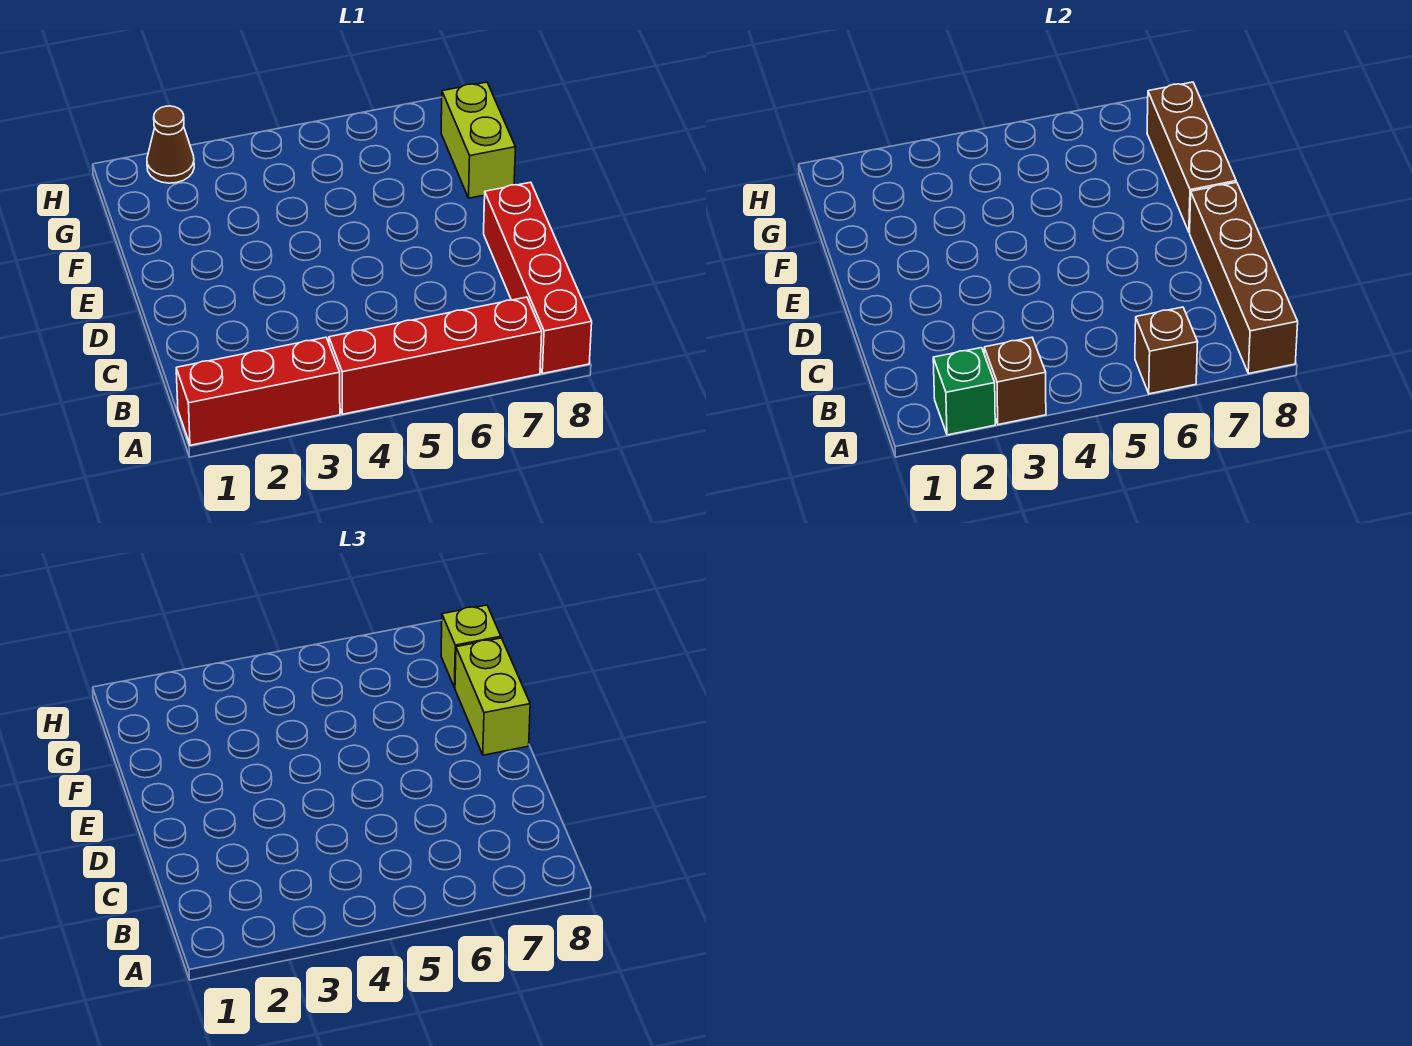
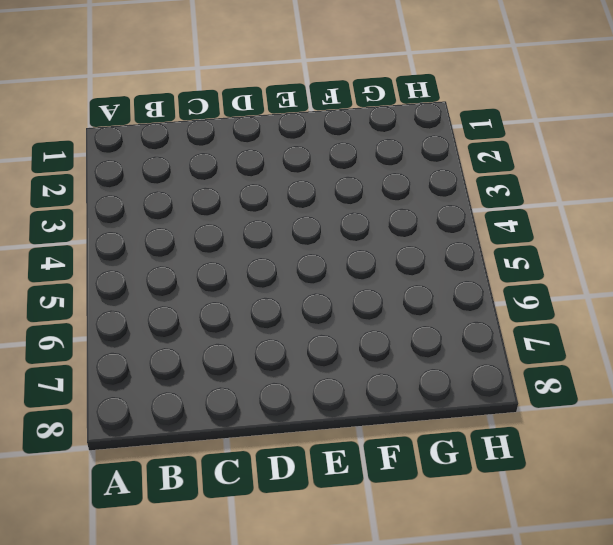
none -> red 1x3 brick [176,337,340,445]
none -> red 1x4 brick [329,297,542,414]
none -> red 1x4 brick [484,182,592,374]

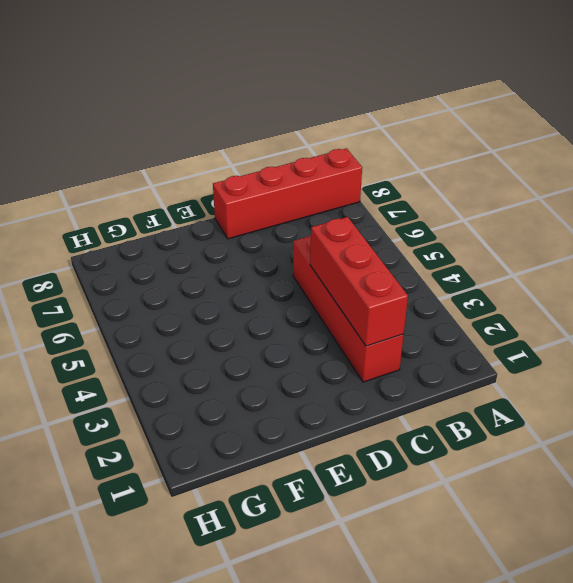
red 1x4 brick [293,235,404,382] -> red 1x4 brick moved to [329,297,542,414]
red 1x3 brick [310,217,408,346] -> red 1x3 brick moved to [176,337,340,445]
none -> lime 1x2 brick [441,82,515,198]
none -> brown 1x1 cone [147,106,194,183]
none -> green 1x1 brick [933,348,995,435]

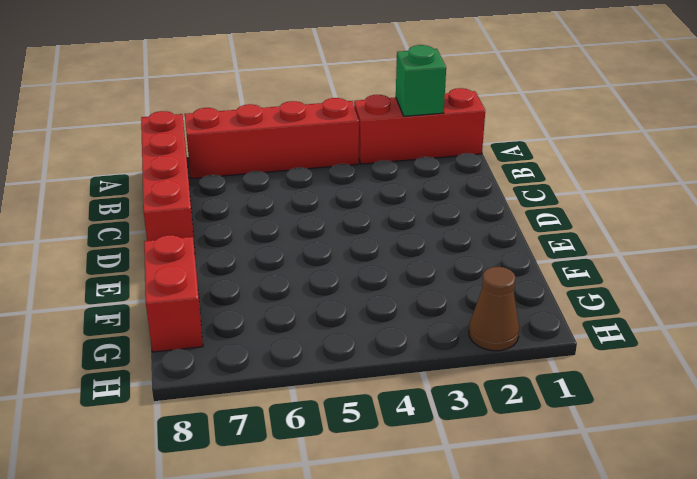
red 1x2 brick [144,235,203,352] -> lime 1x2 brick [441,82,515,198]
none -> brown 1x1 brick [984,337,1046,425]
none -> brown 1x1 brick [1135,307,1198,394]
none -> brown 1x4 brick [1190,182,1298,374]

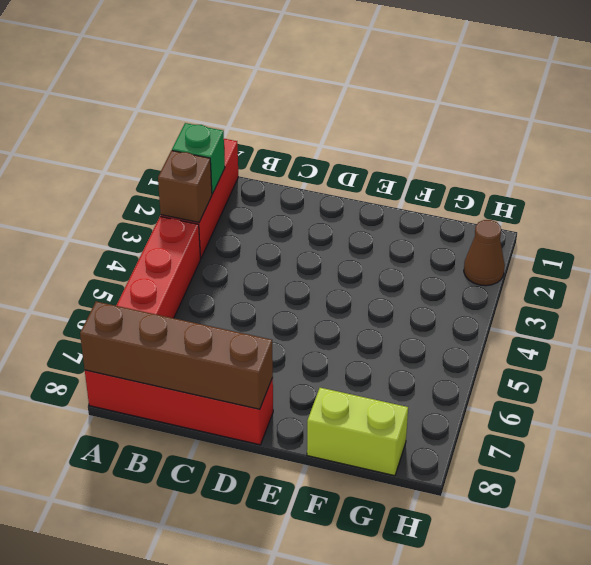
none -> brown 1x1 brick [1135,307,1198,394]
none -> brown 1x3 brick [1147,82,1236,232]
none -> lime 1x2 brick [455,638,530,755]

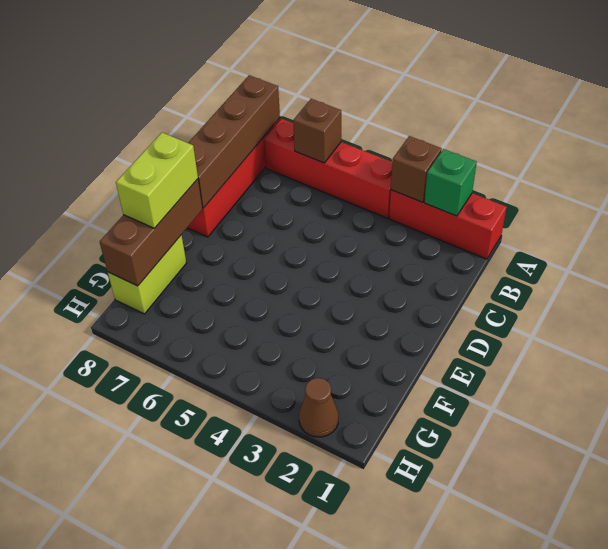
none -> lime 1x1 brick [441,605,501,688]

